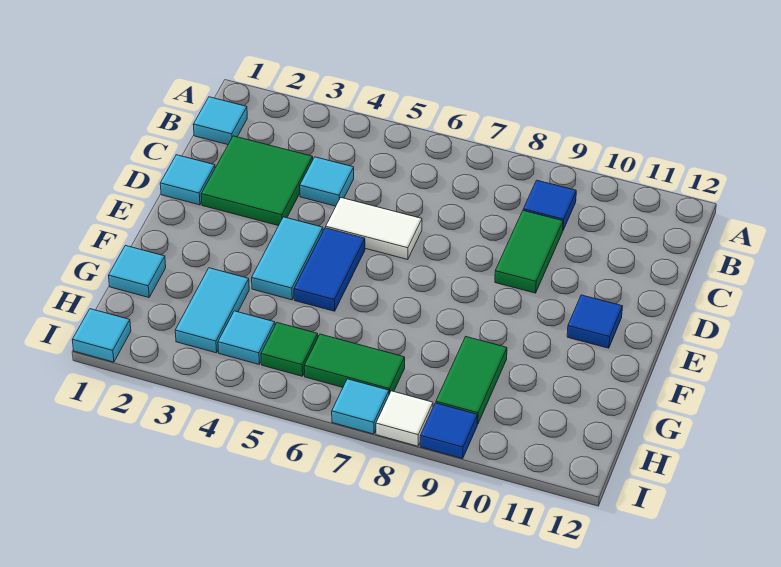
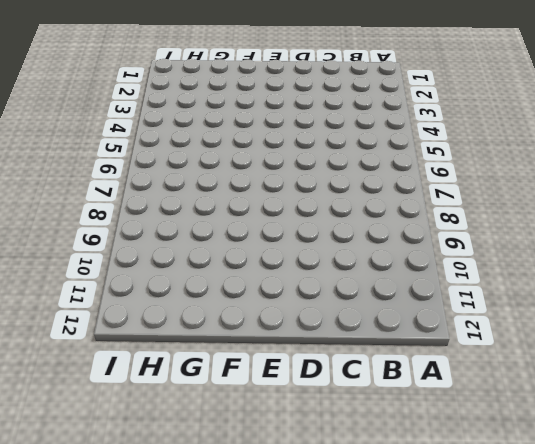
none -> cyan 1x1 tile [193,97,247,145]
none -> blue 1x1 tile [523,180,576,230]
none -> green 2x2 tile [201,136,313,226]

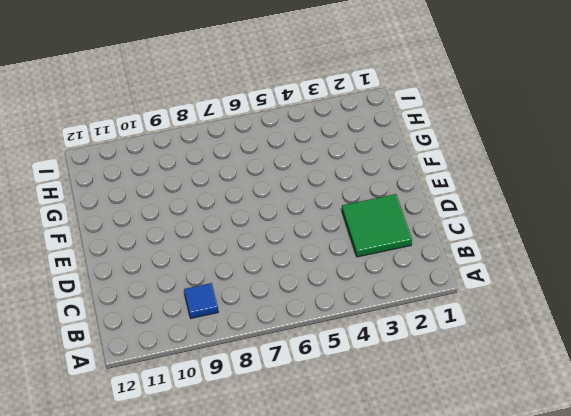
none -> cyan 1x1 tile [193,97,247,145]
none -> cyan 1x1 tile [300,157,354,206]
none -> green 1x2 tile [495,211,563,293]

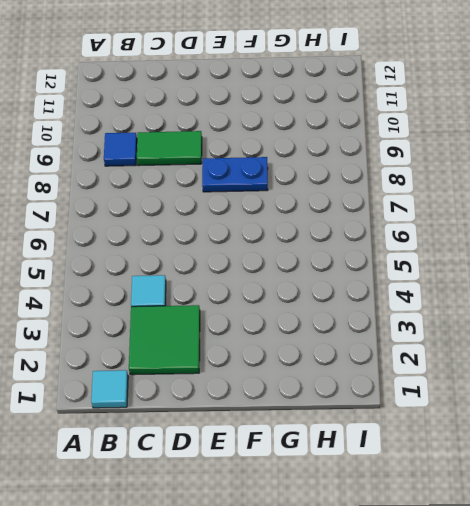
blue 1x2 plate [202,157,268,192] -> none
none -> cyan 1x1 tile [160,155,215,205]
none -> white 1x2 tile [326,198,422,260]
none -> cyan 1x2 tile [252,217,323,300]

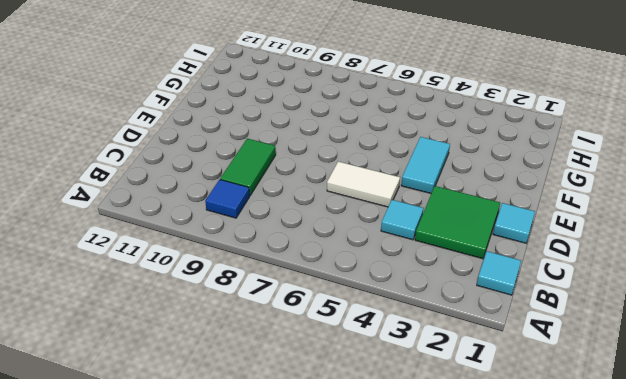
none -> blue 1x2 tile [294,228,365,311]
none -> blue 1x1 tile [567,295,622,348]
none -> cyan 1x1 tile [109,246,166,297]

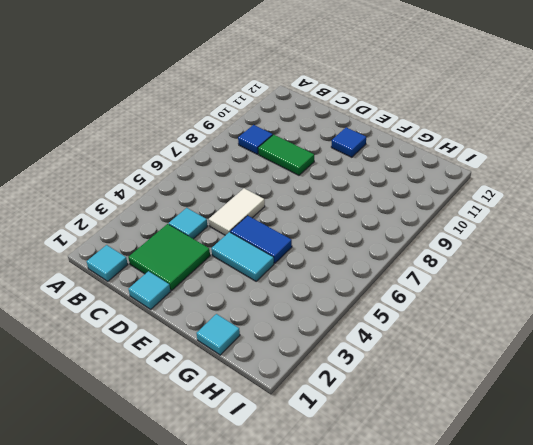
none -> cyan 1x2 tile [175,268,249,353]
none -> green 1x2 tile [436,337,507,424]
none -> cyan 1x1 tile [218,311,275,364]

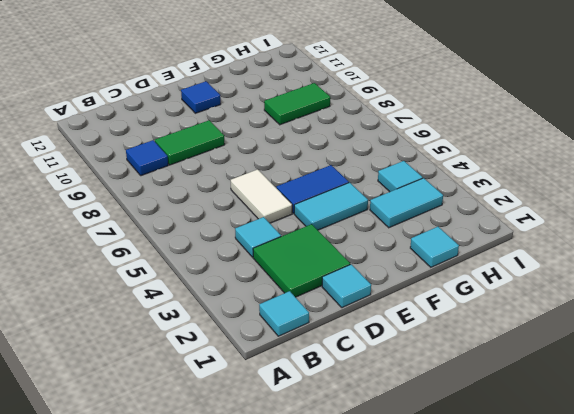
none -> green 1x1 tile [261,323,318,376]
none -> green 1x2 tile [304,334,405,394]
none -> cyan 1x1 tile [72,309,131,362]

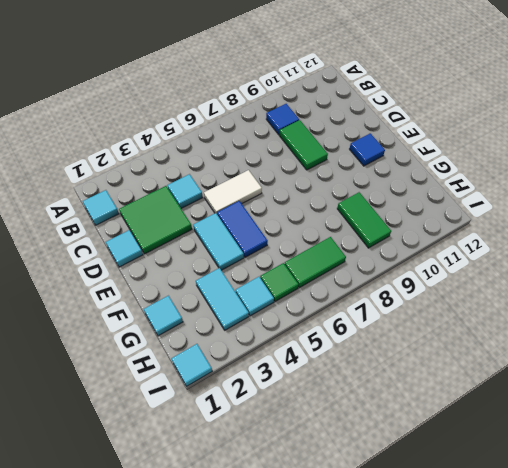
none -> cyan 1x1 tile [332,379,389,434]
none -> white 1x1 tile [376,391,433,446]
none -> blue 1x1 tile [420,403,478,459]

